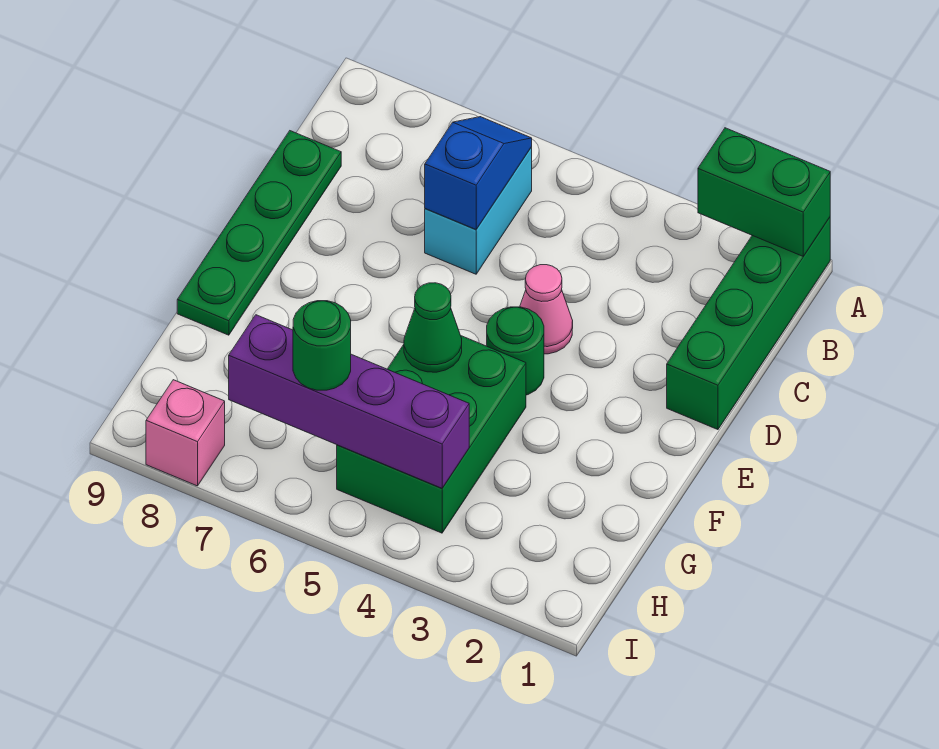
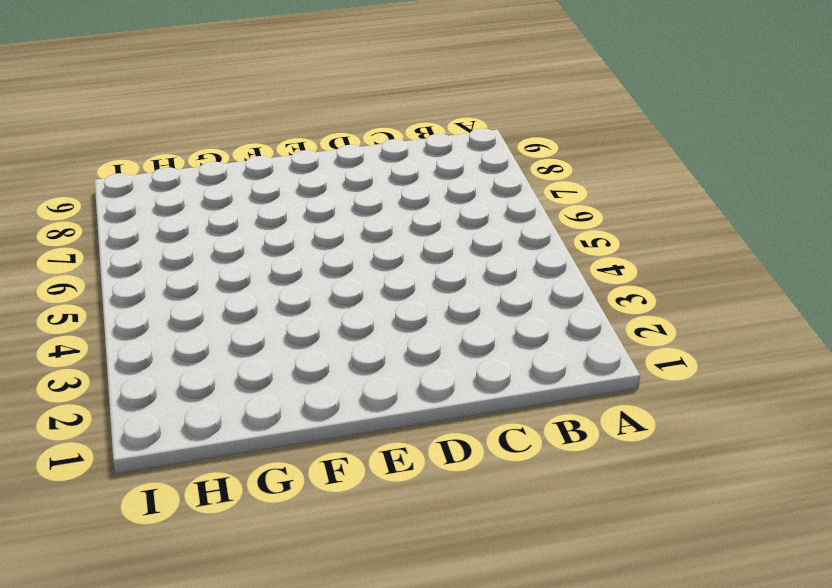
none -> green 1x4 brick [667,218,830,430]
none -> cyan 1x2 brick [425,147,532,274]
none -> green 1x4 plate [177,131,341,335]

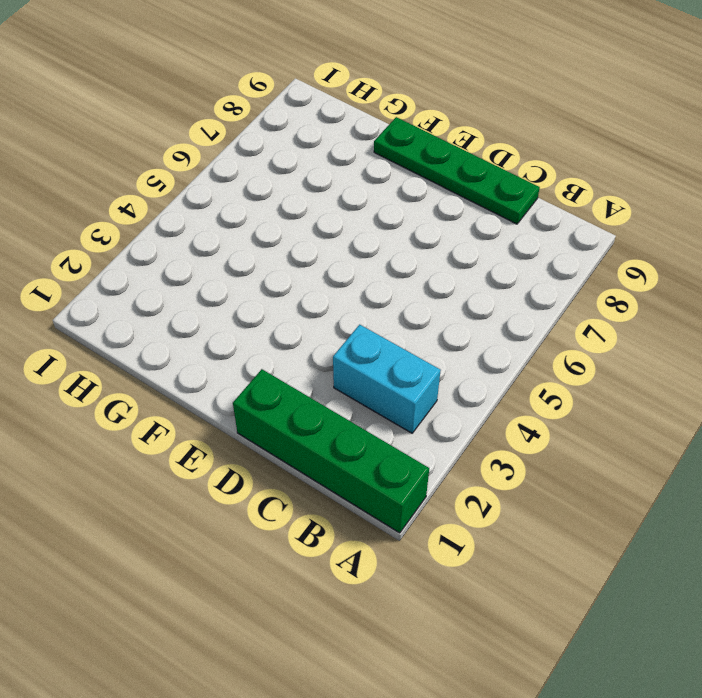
cyan 1x2 brick [333,325,441,433] -> cyan 1x2 brick moved to [425,147,532,274]
none -> pink 1x1 cone [520,265,573,354]
none -> green 1x1 round brick [487,307,544,395]
none -> green 2x3 brick [337,336,526,533]

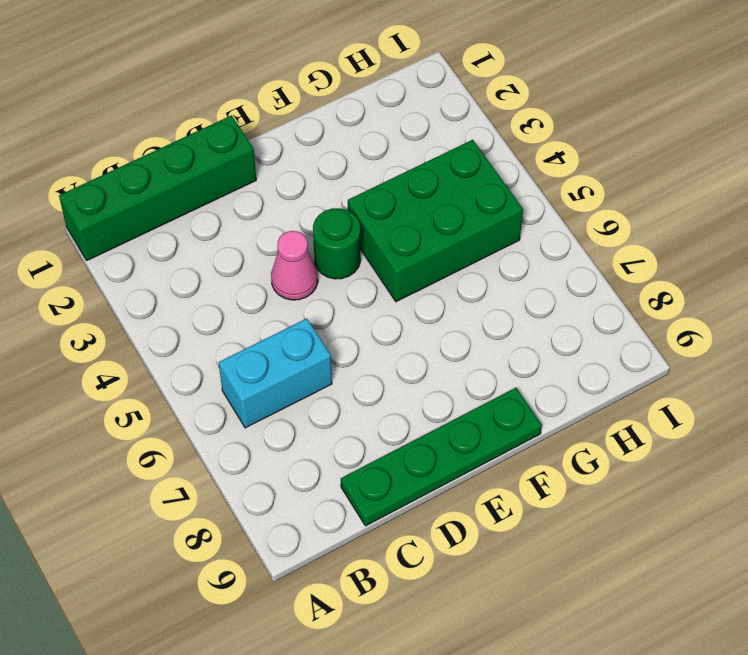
none -> pink 1x1 brick [146,380,225,486]
none -> green 1x2 brick [698,128,830,256]
none -> blue 1x2 slope [425,117,532,229]

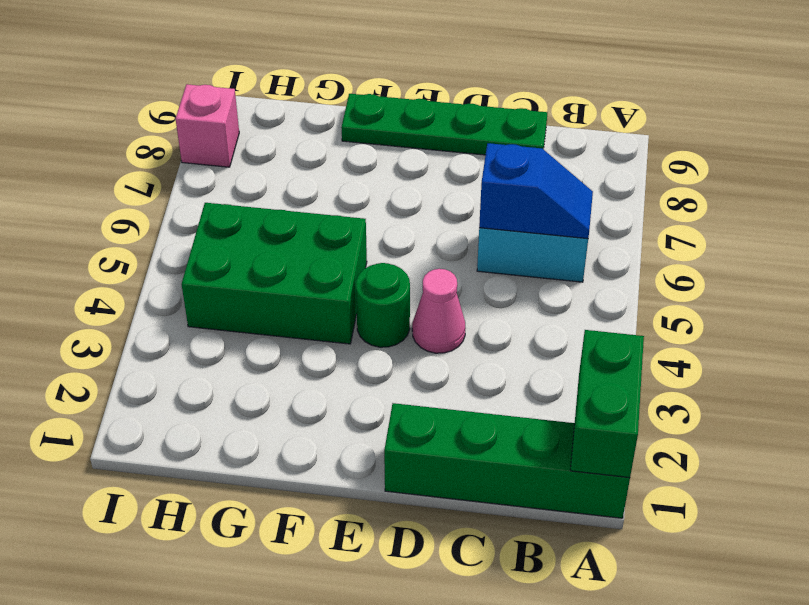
none -> green 1x1 cone [404,283,462,372]
none -> purple 1x4 brick [229,315,469,488]
none -> green 1x1 round brick [293,301,351,390]

